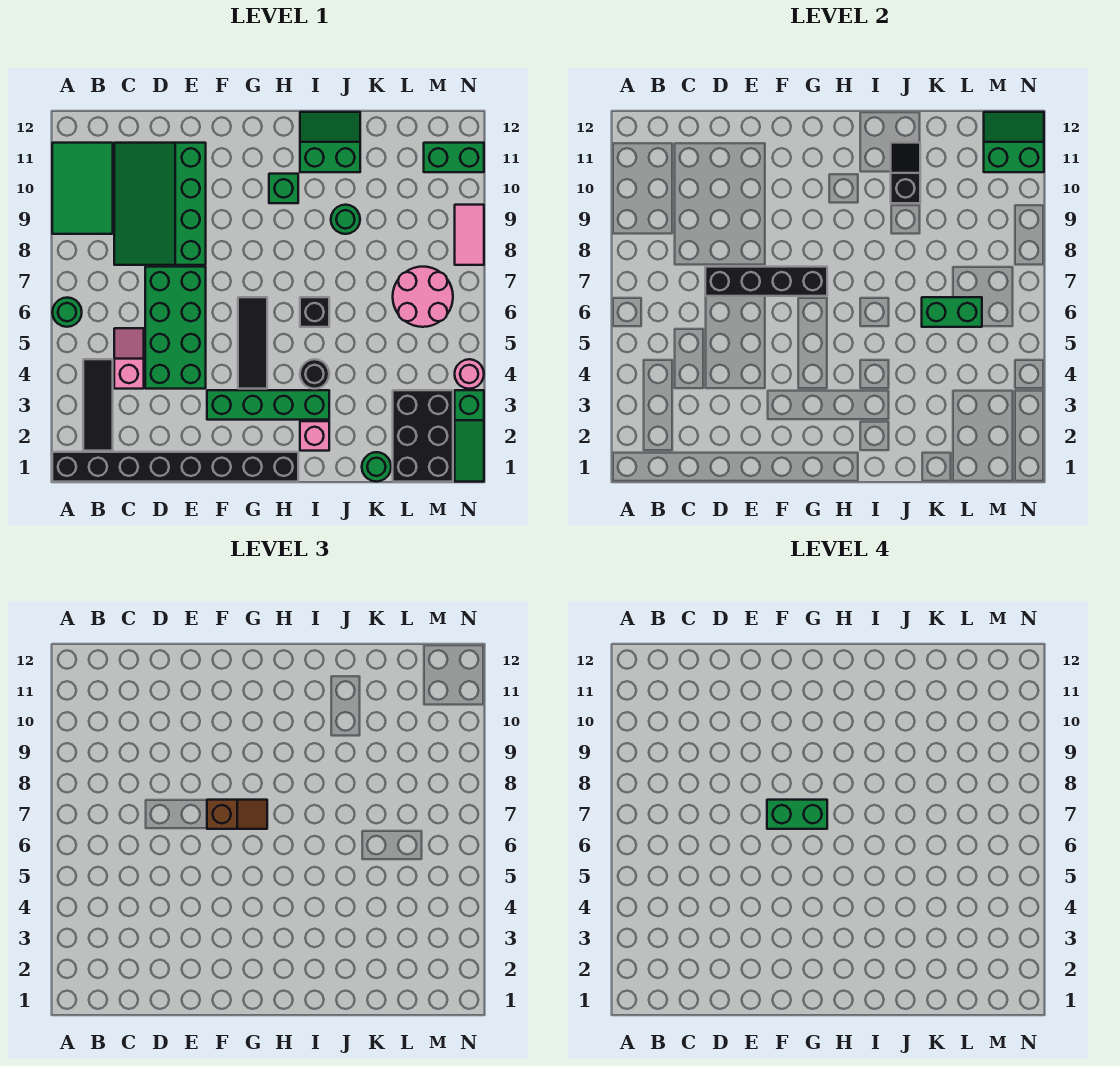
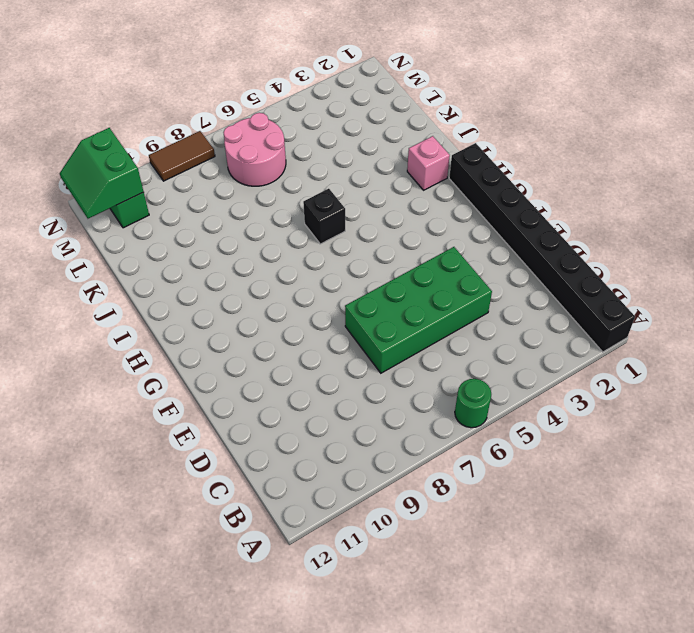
brown 1x2 tile [149,131,215,181] -> pink 1x2 tile [455,205,484,265]
none -> green 2x3 tile [52,143,113,234]
none -> black 1x3 tile [83,359,113,451]
none -> pink 1x2 slope [114,328,144,389]

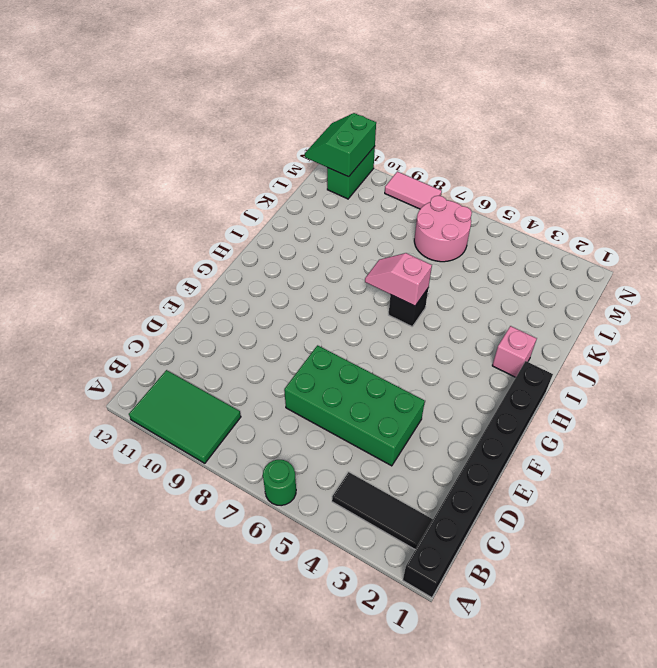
pink 1x2 slope [365,253,432,306] -> pink 1x2 slope moved to [114,328,144,389]
none -> green 3x4 slope [114,143,206,265]
none -> green 1x4 brick [207,390,329,420]
none -> black 1x3 tile [238,297,267,389]

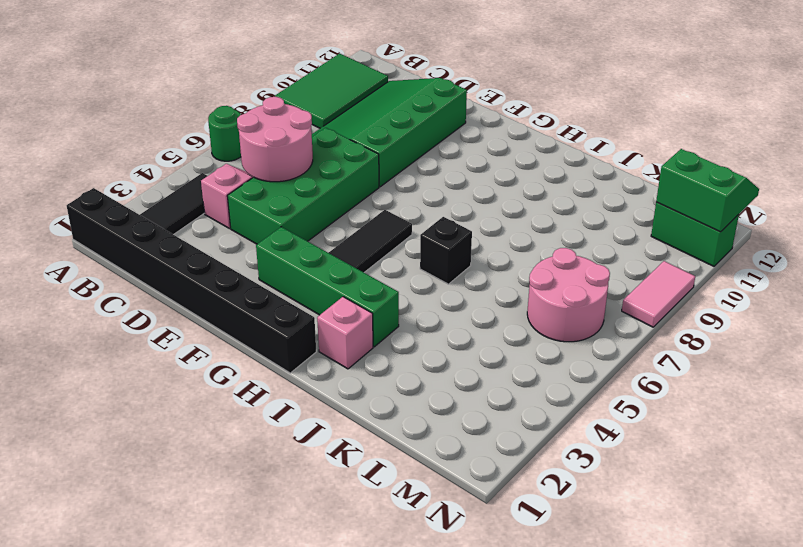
pink 2x2 round brick [237,97,313,182] -> none
none -> green 1x1 brick [269,174,298,203]
none -> black 1x1 round brick [300,359,329,389]
none -> green 2x2 slope [300,112,360,172]

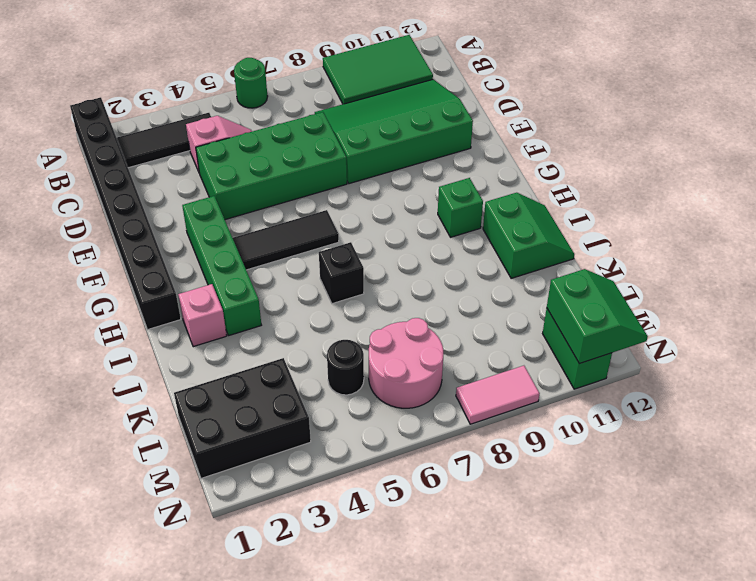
black 1x1 round brick [327,340,364,395] -> black 1x1 round brick moved to [300,359,329,389]
none -> green 1x1 round brick [331,205,360,234]
none -> green 1x1 round brick [362,452,391,482]
none -> green 1x3 slope [455,390,484,482]

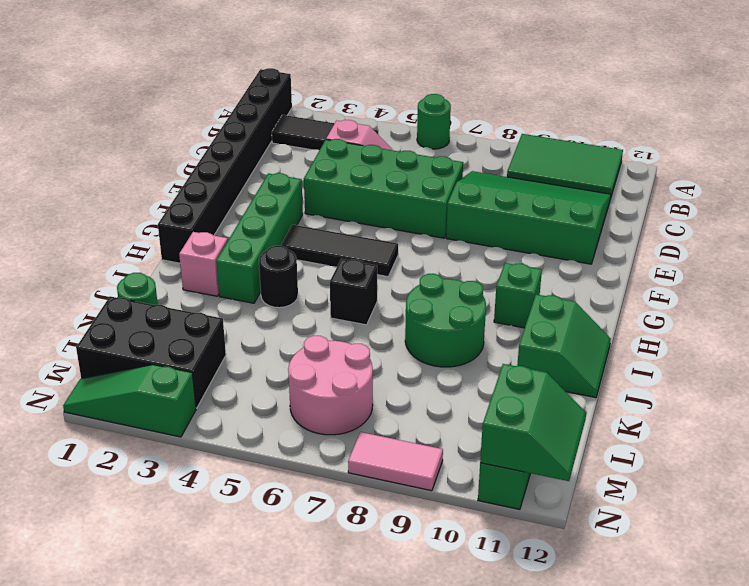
green 2x2 round brick [405,274,486,367] -> green 1x1 round brick [331,205,360,234]
none -> pink 1x1 round brick [455,359,484,389]
none -> black 1x4 brick [705,267,827,296]
none -> black 1x2 slope [891,143,920,203]

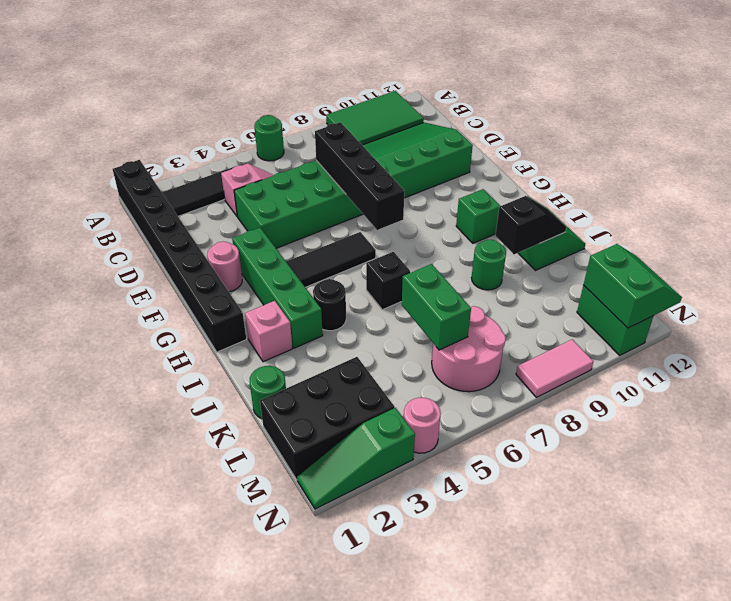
pink 1x1 round brick [207,241,242,292] -> none
none -> brown 1x2 slope [207,800,267,829]
none -> green 1x2 brick [767,800,827,829]

